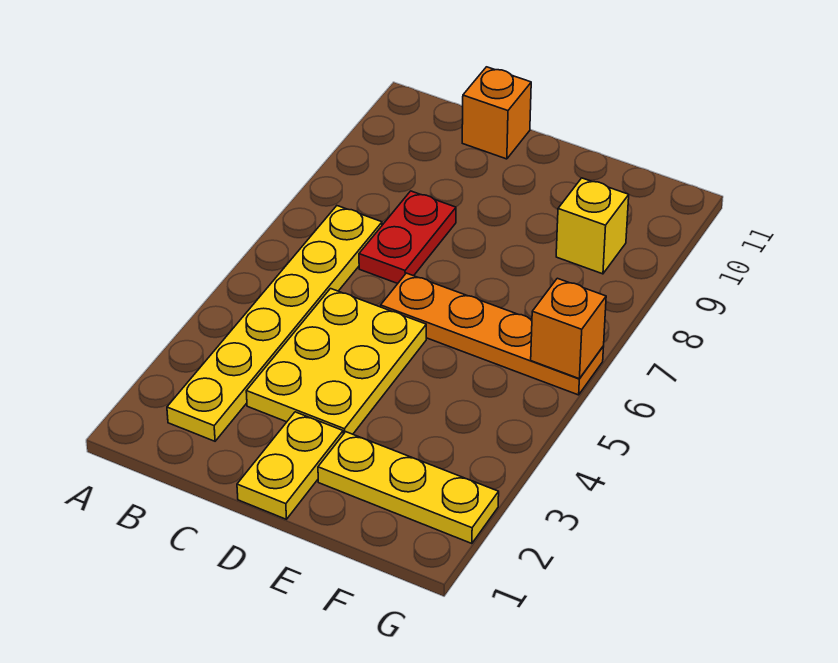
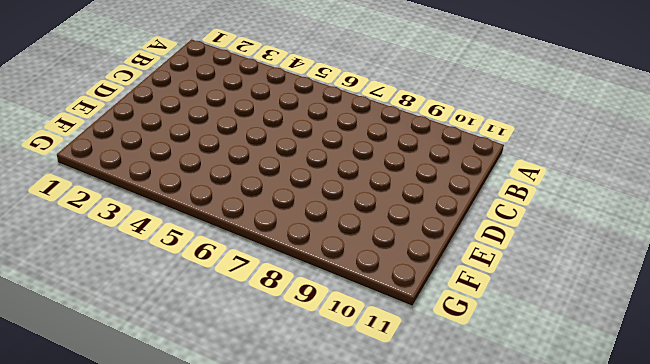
none -> yellow 1x6 plate [167,206,382,441]
none -> yellow 2x3 plate [246,289,426,434]

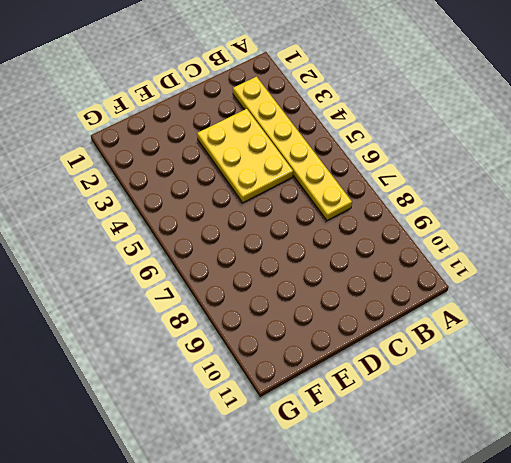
none -> red 1x2 plate [359,191,456,284]
none -> orange 1x1 brick [462,67,531,159]

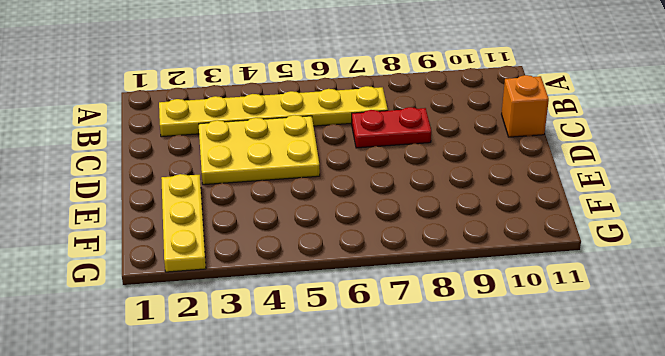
none -> yellow 1x2 plate [237,412,343,519]
none -> orange 1x4 plate [381,273,604,395]

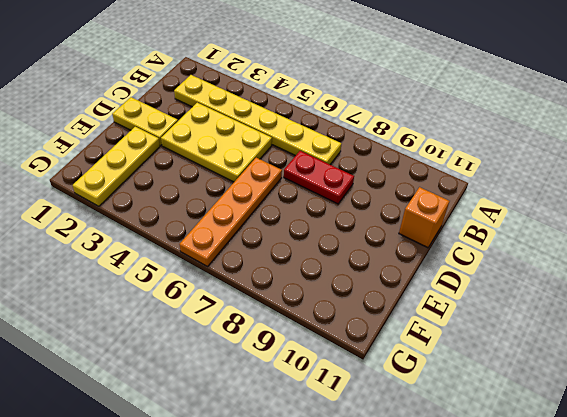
none -> yellow 1x1 brick [556,178,629,274]
none -> orange 1x1 brick [531,278,606,379]

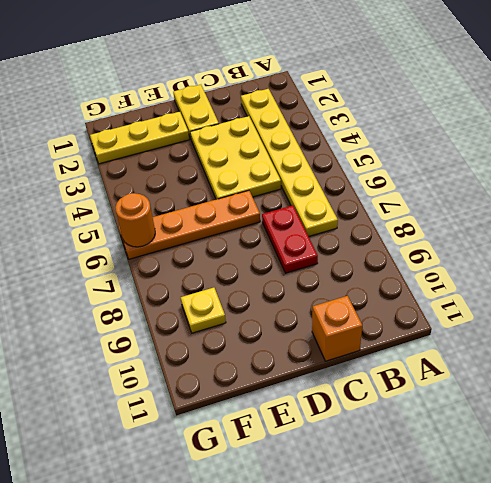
yellow 1x1 plate [181,288,226,333] -> yellow 1x1 brick [556,178,629,274]
orange 1x1 round brick [115,193,155,247] -> orange 1x1 brick [531,278,606,379]

